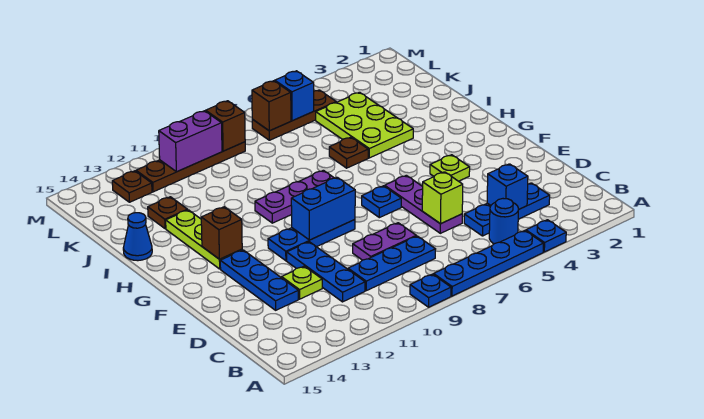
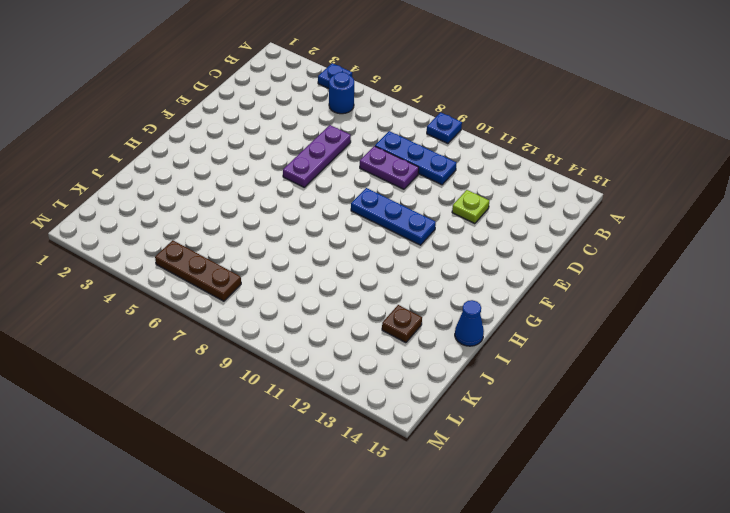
none -> blue 1x4 plate [434,231,544,296]
none -> blue 1x3 plate [464,183,550,236]
none -> blue 1x3 plate [287,242,365,302]
none -> blue 1x3 plate [220,250,298,310]

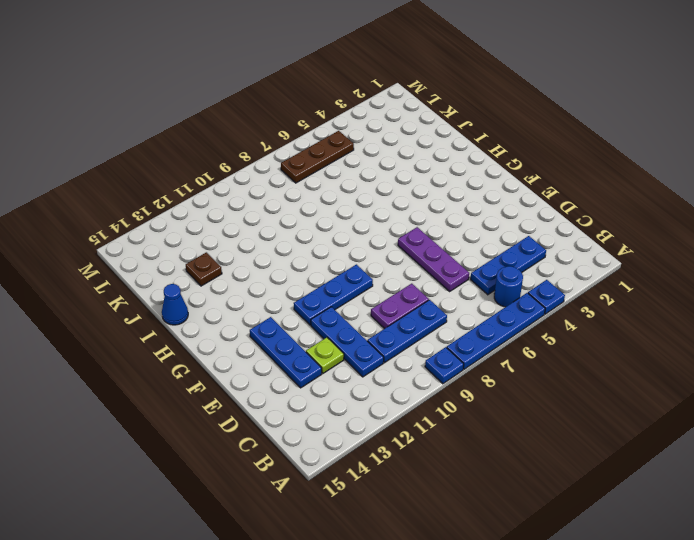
none -> lime 1x1 plate [430,155,470,181]
none -> blue 1x1 plate [362,186,401,218]
none -> lime 1x3 plate [166,210,242,269]
none -> purple 1x3 plate [255,170,334,223]

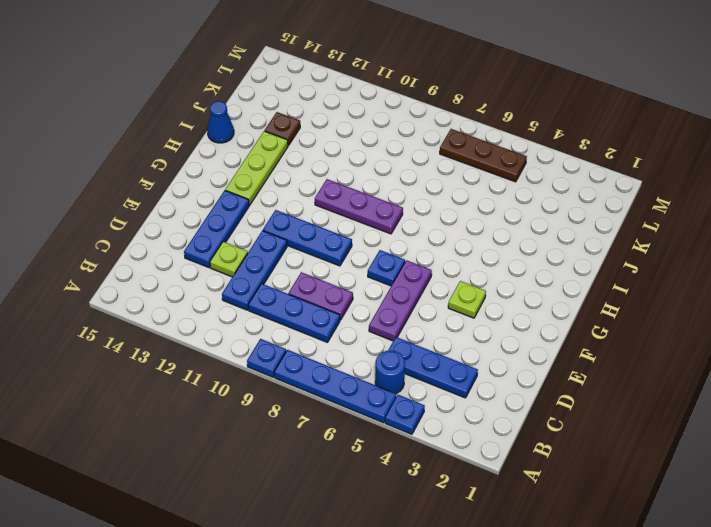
none -> lime 2x3 plate [316,92,413,158]
none -> brown 1x1 plate [329,137,368,168]
none -> brown 1x4 plate [136,142,245,192]
none -> brown 1x1 plate [112,171,152,202]

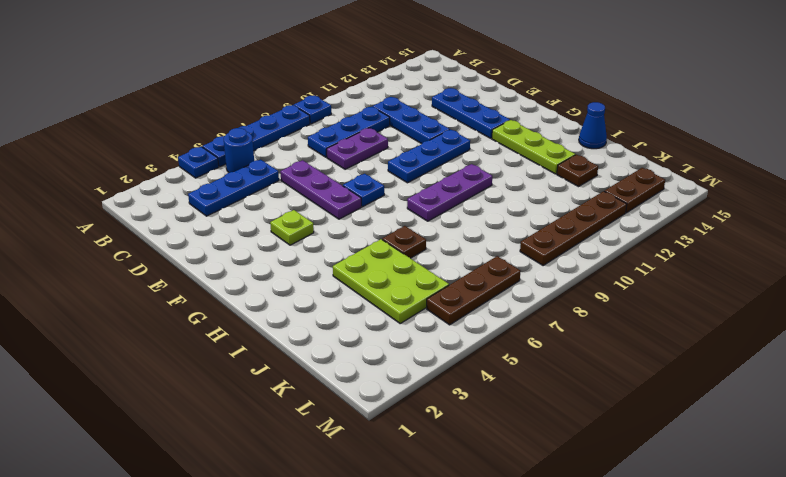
brown 1x2 plate [604,168,665,213] -> brown 1x1 plate [112,171,152,202]
none -> lime 1x1 plate [282,266,322,299]
none -> blue 1x1 brick [487,164,528,210]
none -> lime 1x1 brick [422,172,463,224]
none -> blue 1x2 brick [291,177,355,240]

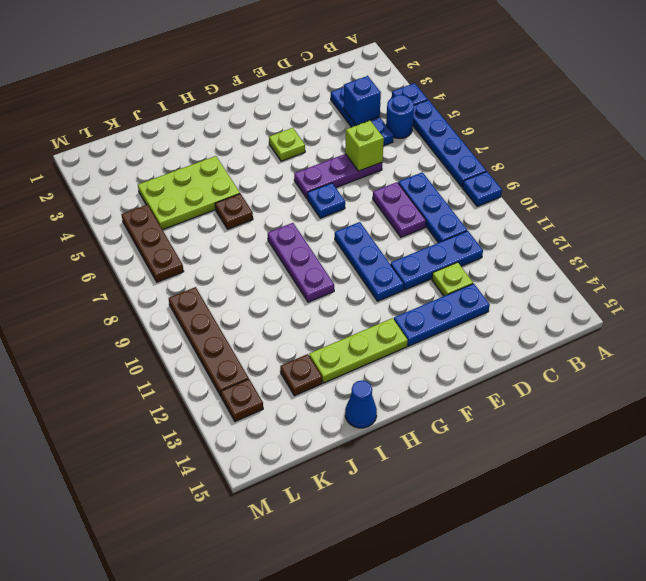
none -> blue 1x2 brick [291,177,355,240]
none -> brown 1x1 brick [201,207,242,259]
none -> blue 1x1 brick [275,71,314,121]
none -> brown 1x1 brick [252,81,291,131]

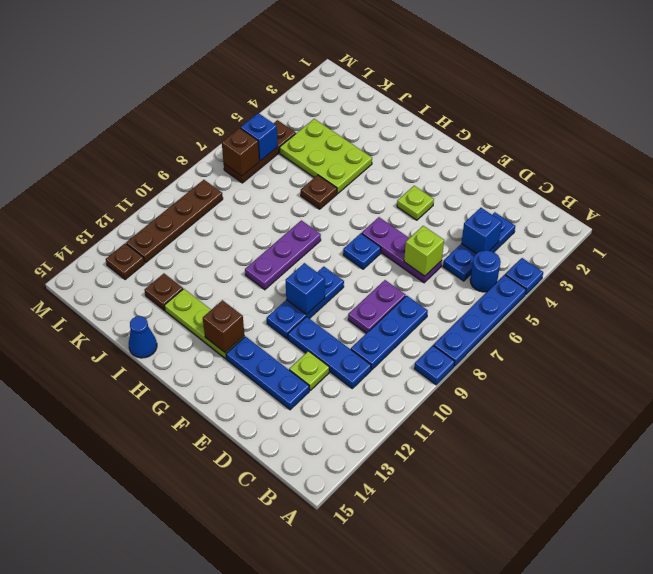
blue 1x1 brick [286,263,325,314] -> blue 1x2 brick [291,177,355,240]
none -> brown 1x1 brick [206,101,245,151]
none -> purple 1x2 brick [159,111,222,172]

